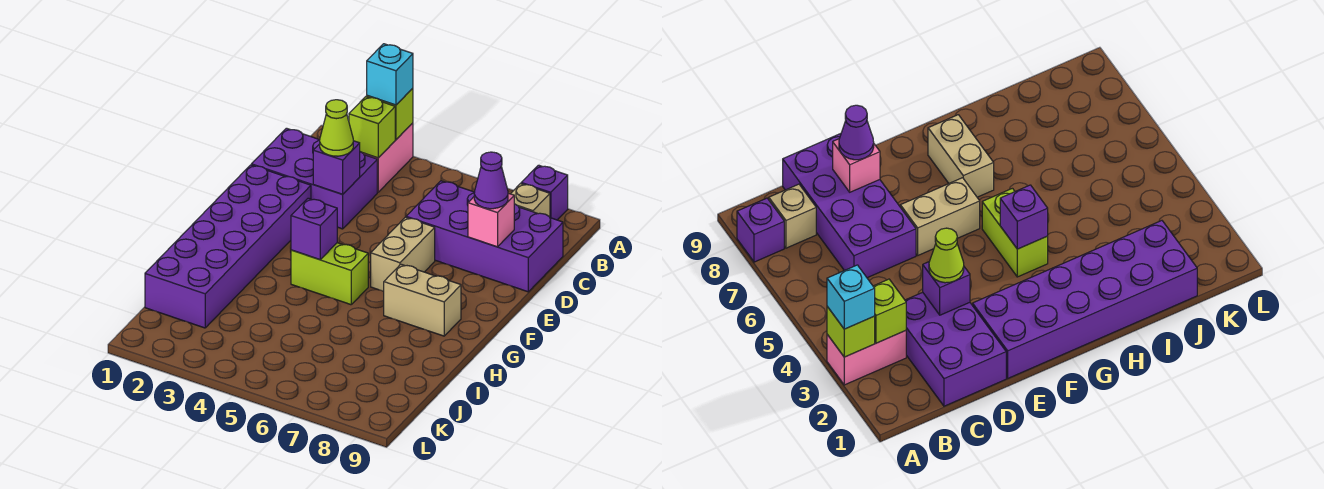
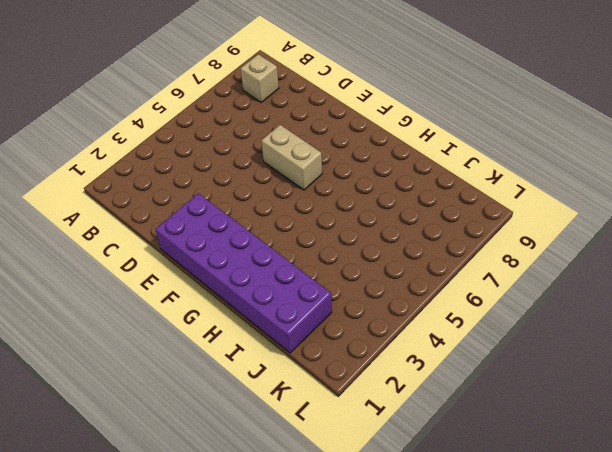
none -> pink 1x2 brick [363,123,413,192]
none -> purple 1x1 brick [521,165,568,220]
none -> purple 2x3 brick [251,128,377,229]

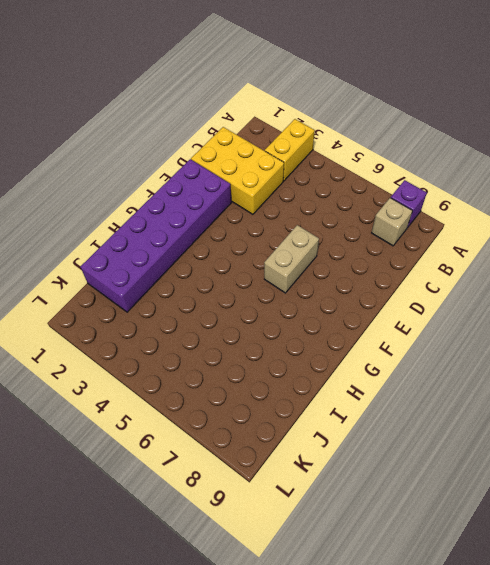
yellow 1x2 brick [265,119,315,181] -> pink 1x2 brick [363,123,413,192]
yellow 2x3 brick [191,127,284,214] -> purple 2x3 brick [251,128,377,229]
none -> purple 2x4 brick [406,181,563,292]
none -> lime 1x2 brick [291,243,368,305]
none -> tan 1x2 brick [383,264,461,336]

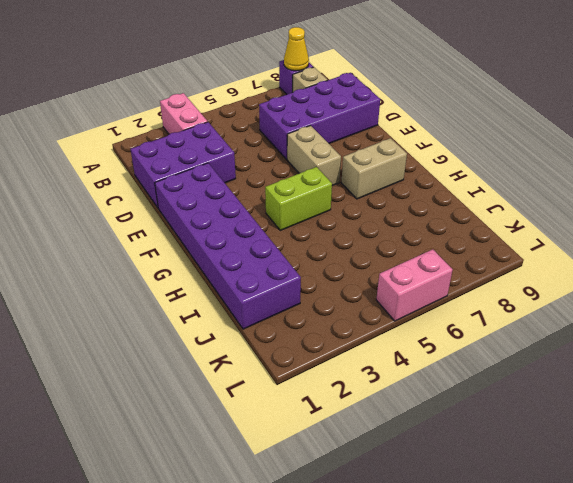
yellow 1x1 cone [284,27,309,71] -> none
pink 1x2 brick [376,249,453,321] -> none
none -> lime 1x1 brick [367,88,413,139]
none -> lime 1x1 brick [349,96,395,158]
none -> purple 1x1 brick [313,141,360,194]

